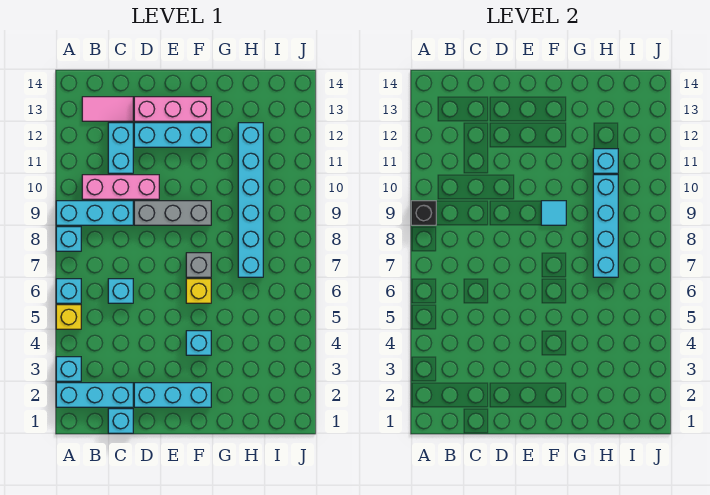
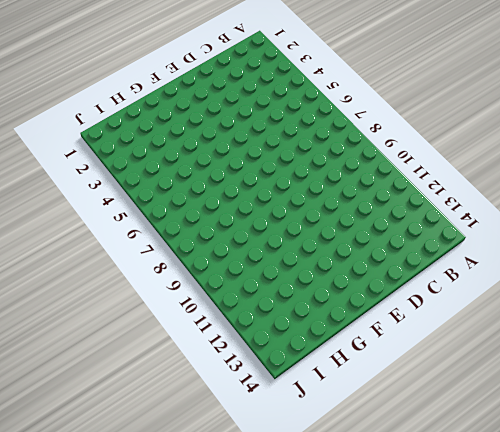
none -> cyan 1x3 brick [56,383,133,407]
none -> cyan 1x1 brick [56,357,81,381]
none -> yellow 1x1 brick [56,305,81,329]

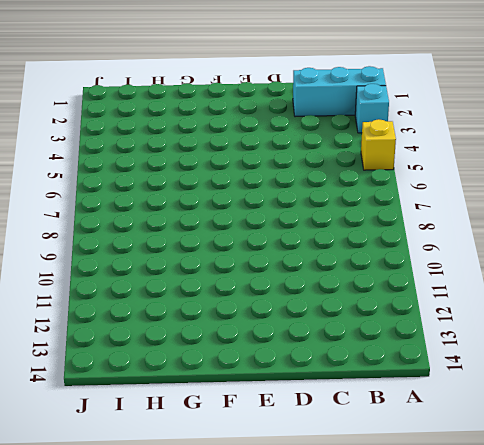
none -> cyan 1x1 brick [56,279,81,303]
none -> cyan 1x1 brick [56,227,81,251]
none -> cyan 1x3 brick [56,201,133,225]

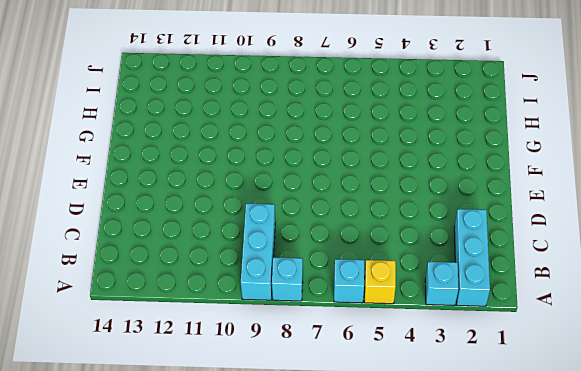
none -> pink 1x3 brick [82,175,159,199]
none -> pink 1x2 tile [82,97,133,121]
none -> cyan 1x1 brick [108,409,133,433]

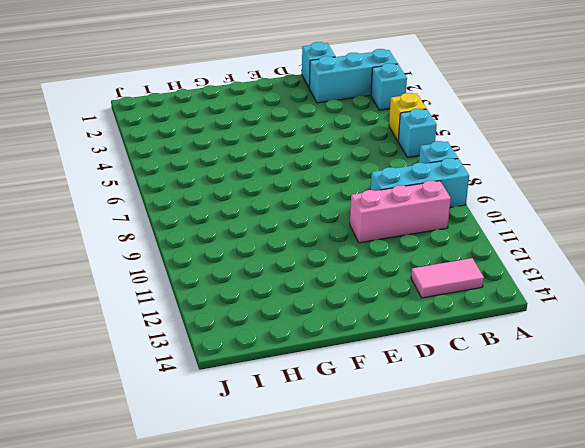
none -> cyan 1x1 brick [108,279,133,303]
none -> cyan 1x2 brick [108,123,133,173]
none -> cyan 1x3 brick [134,383,211,407]

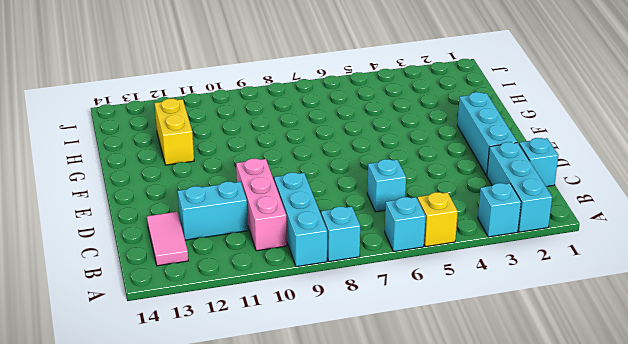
yellow 1x2 brick [155,99,194,165] -> cyan 1x6 brick [238,123,263,277]
none -> grey 1x3 brick [134,201,211,225]
none -> cyan 1x3 brick [134,123,211,147]
none -> pink 1x3 brick [134,97,211,121]

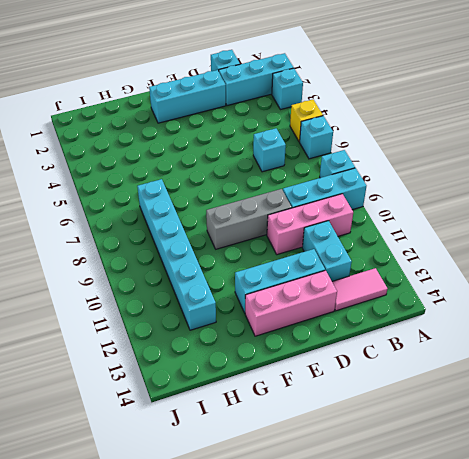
none -> cyan 1x1 brick [186,331,211,355]
none -> yellow 1x1 brick [186,279,211,303]
none -> grey 1x1 brick [186,253,211,277]

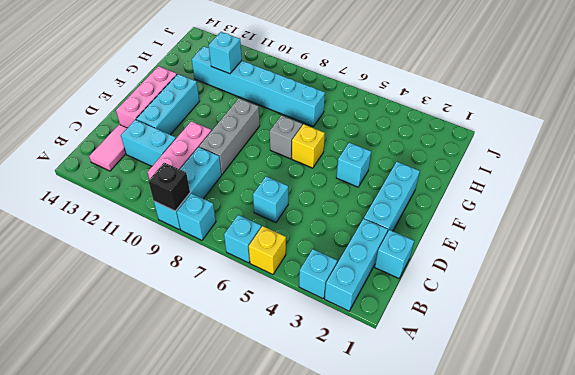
none -> cyan 1x1 tile [541,201,566,225]
none -> cyan 1x4 brick [593,175,618,277]

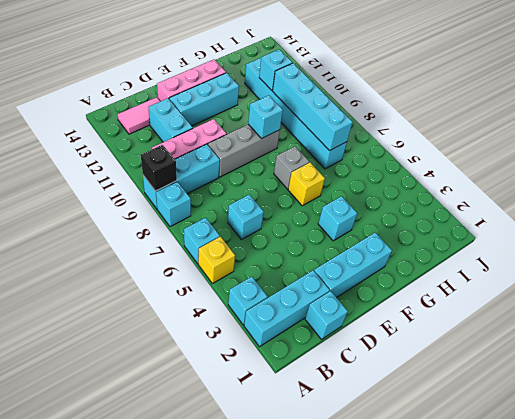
cyan 1x1 brick [248,95,283,139] -> cyan 1x1 tile [541,201,566,225]

